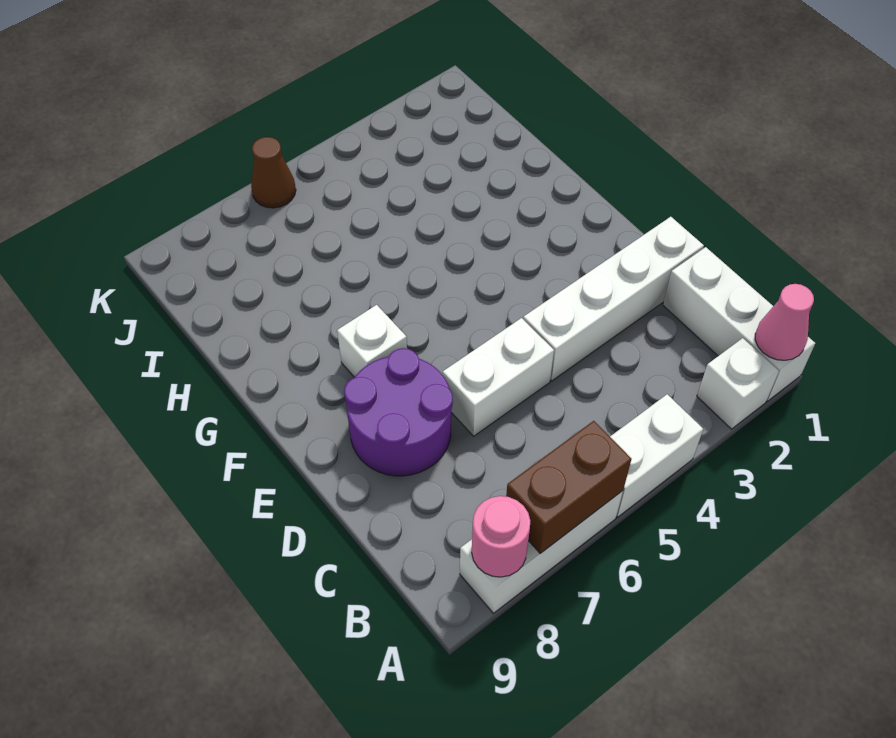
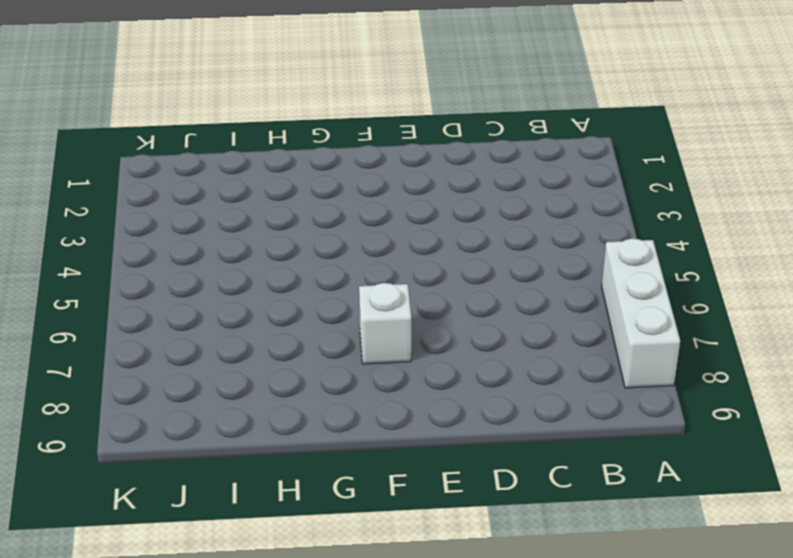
none -> white 1x3 brick [663,247,815,401]
none -> white 1x1 brick [697,338,779,429]
none -> white 1x2 brick [610,394,703,517]

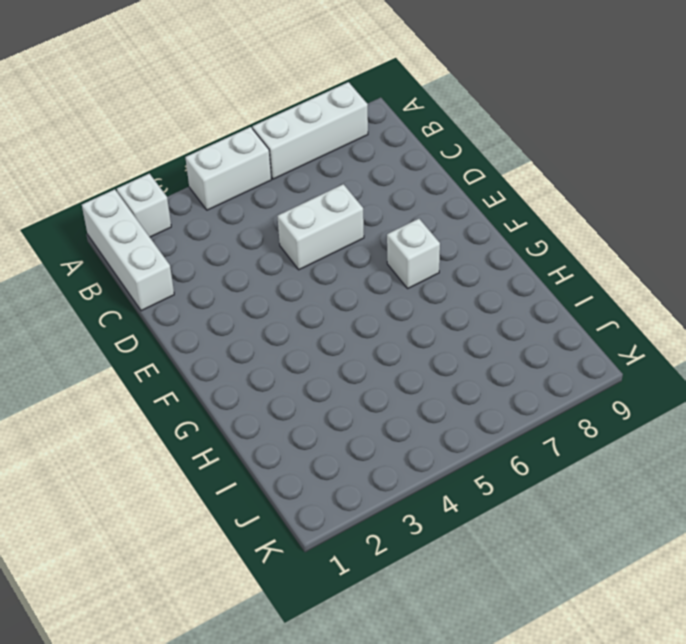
none -> white 1x4 brick [523,217,704,381]
none -> purple 2x2 round brick [344,348,453,476]
none -> brown 1x1 cone [251,137,296,208]

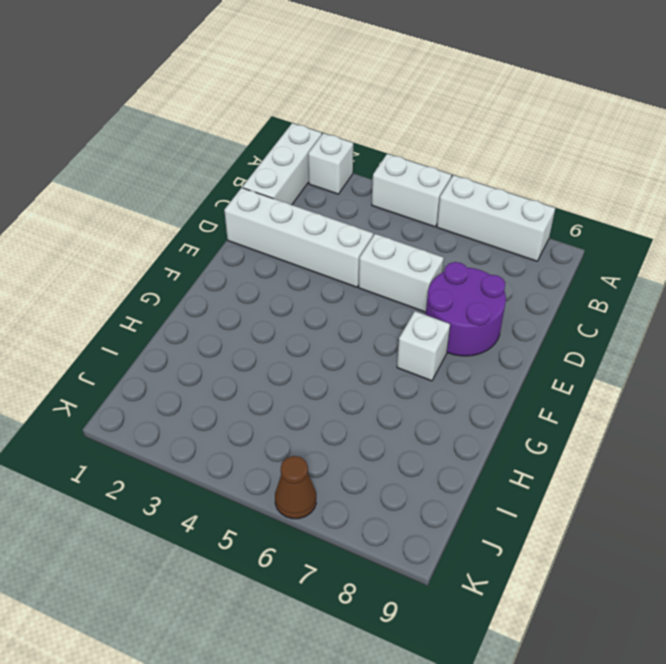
none -> pink 1x1 cone [755,284,814,360]
none -> brown 1x2 brick [506,421,631,553]
none -> pink 1x1 round brick [472,496,530,577]

